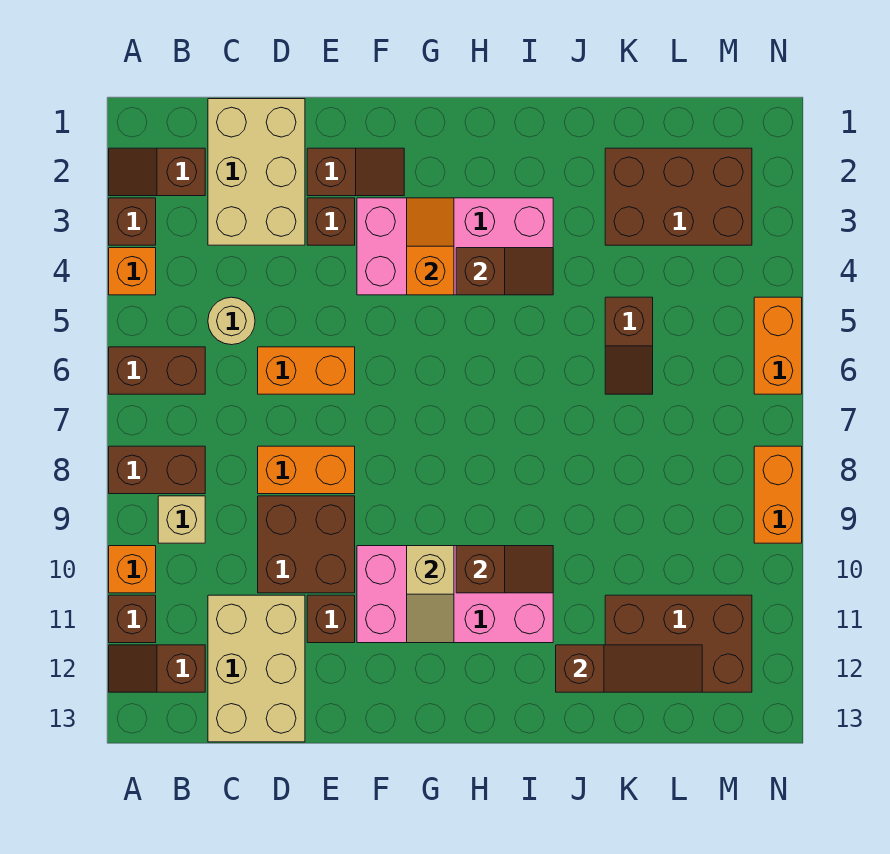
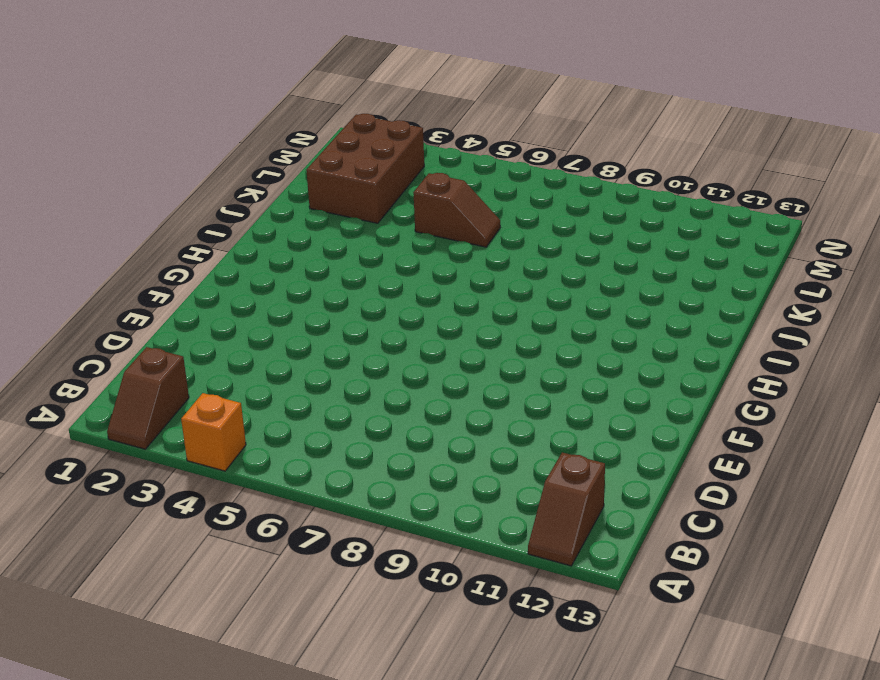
none -> brown 1x1 brick [109,198,156,245]
none -> brown 1x2 brick [109,347,205,394]
none -> brown 1x2 brick [109,446,205,494]
none -> orange 1x1 brick [109,546,156,593]

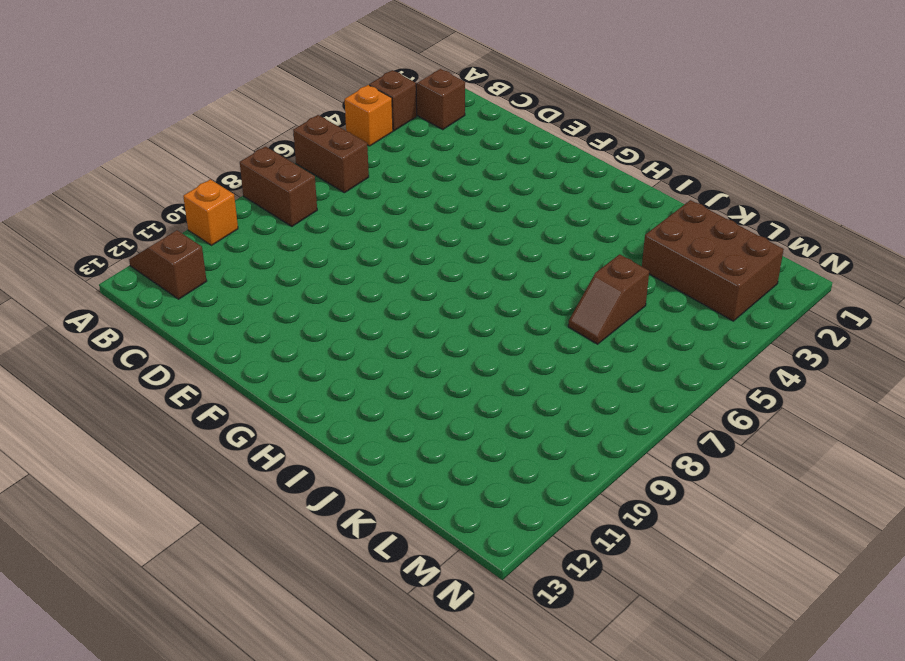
none -> brown 1x1 brick [109,595,156,643]
none -> tan 1x1 brick [158,496,205,543]
none -> tan 2x3 brick [208,99,305,245]
none -> tan 1x1 round brick [208,297,255,345]

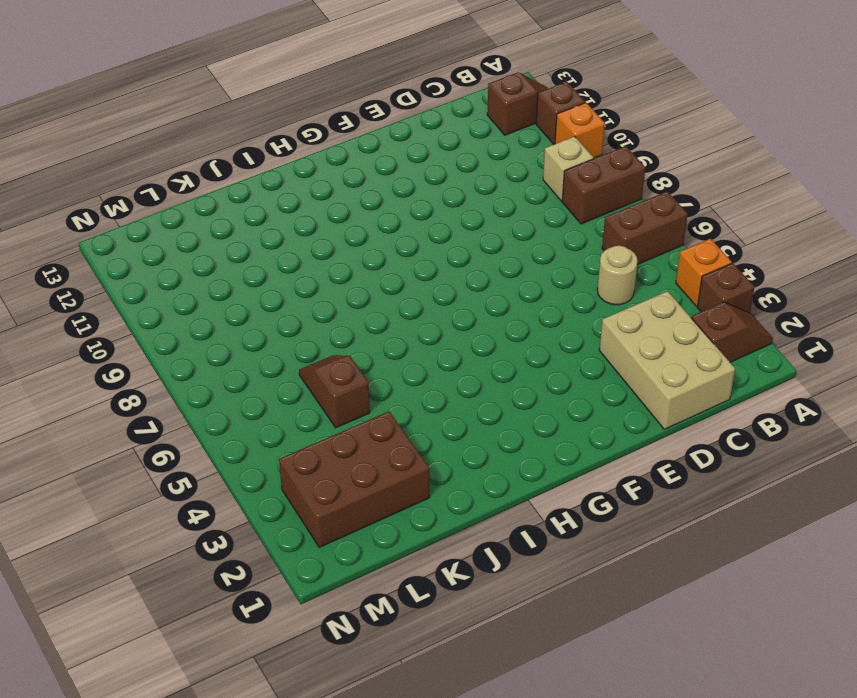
none -> tan 2x3 brick [208,595,305,742]
none -> orange 1x2 brick [258,347,355,394]
none -> orange 1x2 brick [258,446,355,494]
none -> brown 2x2 brick [258,496,355,593]

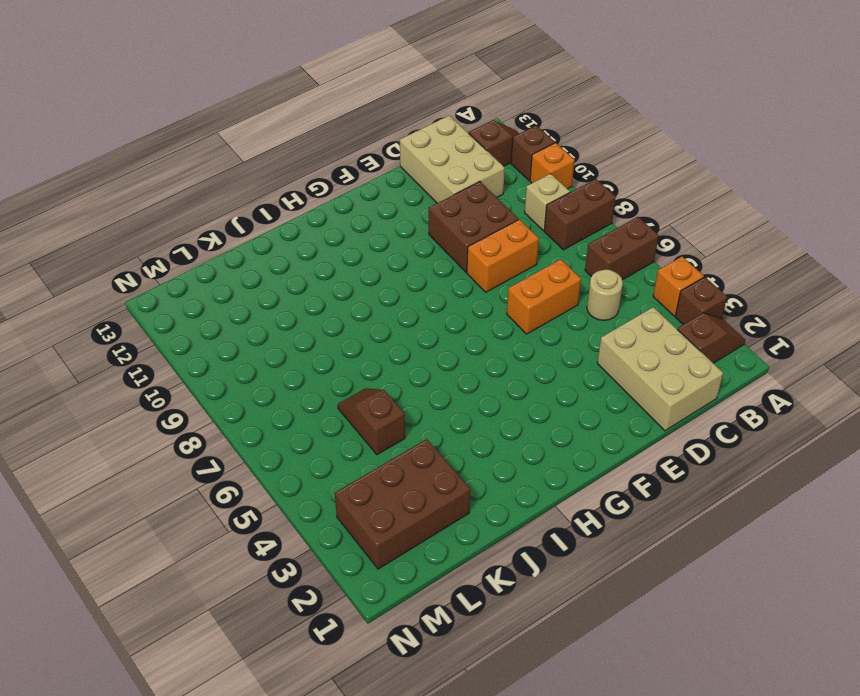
none -> brown 1x2 slope [307,148,404,196]
none -> brown 1x1 brick [307,198,355,245]
none -> brown 1x1 brick [307,595,355,643]
none -> pink 2x4 brick [357,198,553,295]

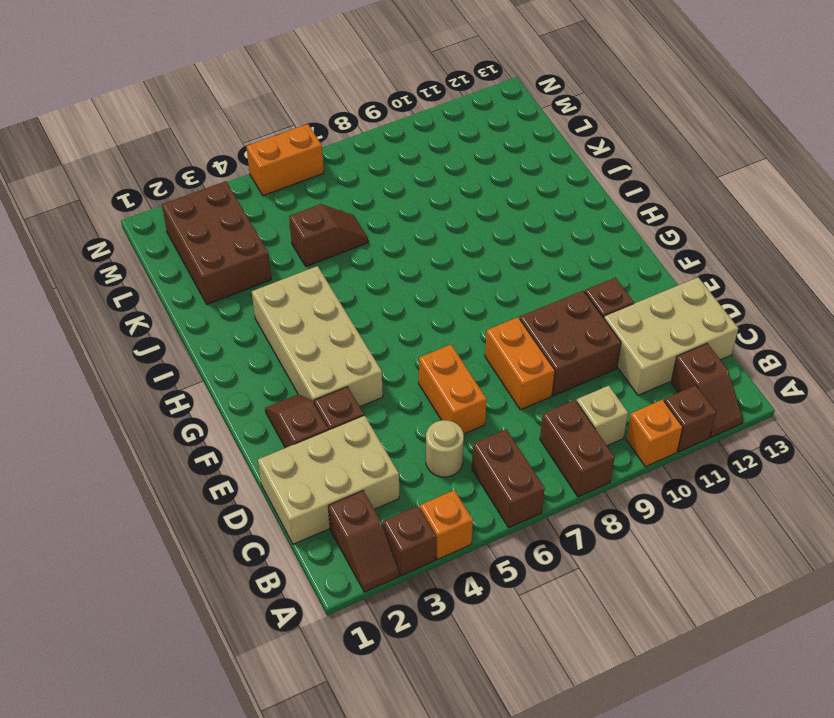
tan 2x4 brick [252,266,383,407] -> pink 2x4 brick [357,198,553,295]
none -> pink 2x4 brick [357,546,553,643]
none -> brown 2x3 brick [605,595,752,692]
none -> orange 1x2 brick [754,446,802,543]
none -> orange 1x2 slope [407,198,454,295]

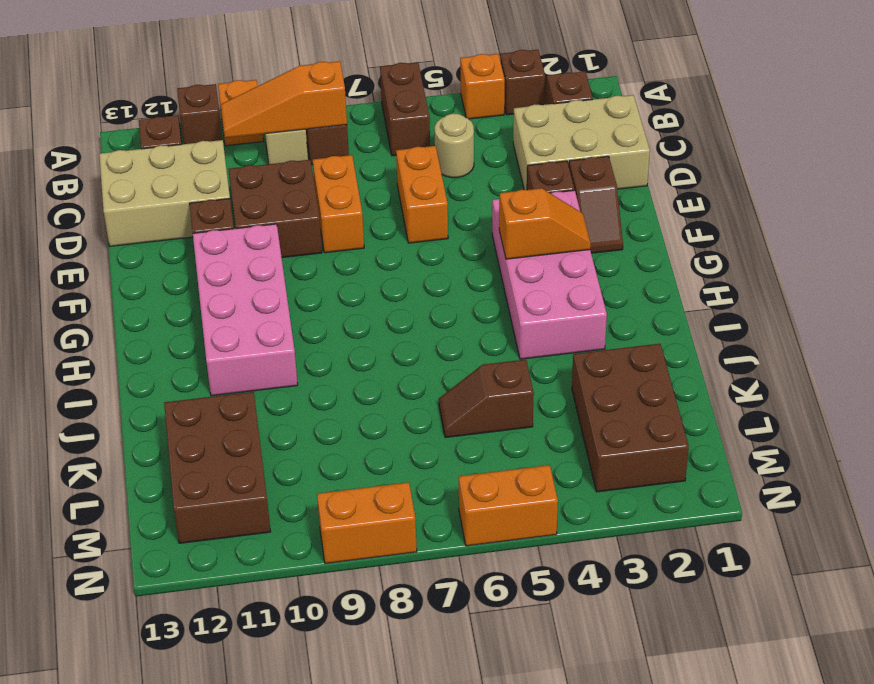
orange 1x3 slope [221,61,347,138] -> none
none -> tan 1x2 slope [407,546,454,643]
none -> brown 1x2 slope [456,248,553,295]
none -> brown 1x2 slope [456,546,553,593]
none -> brown 1x3 slope [556,645,702,692]

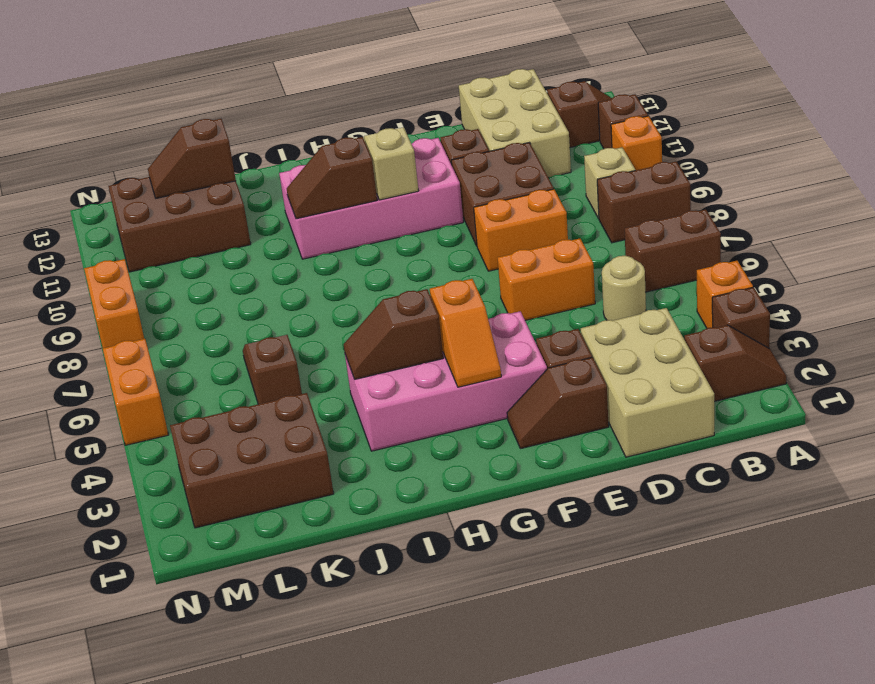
brown 1x2 slope [148,119,236,198] -> brown 1x3 slope [556,645,702,692]

